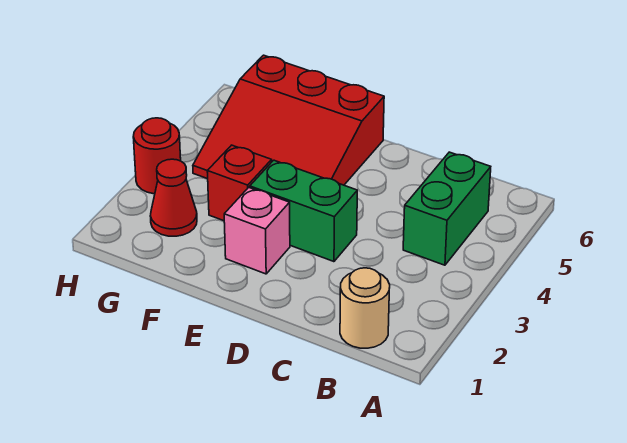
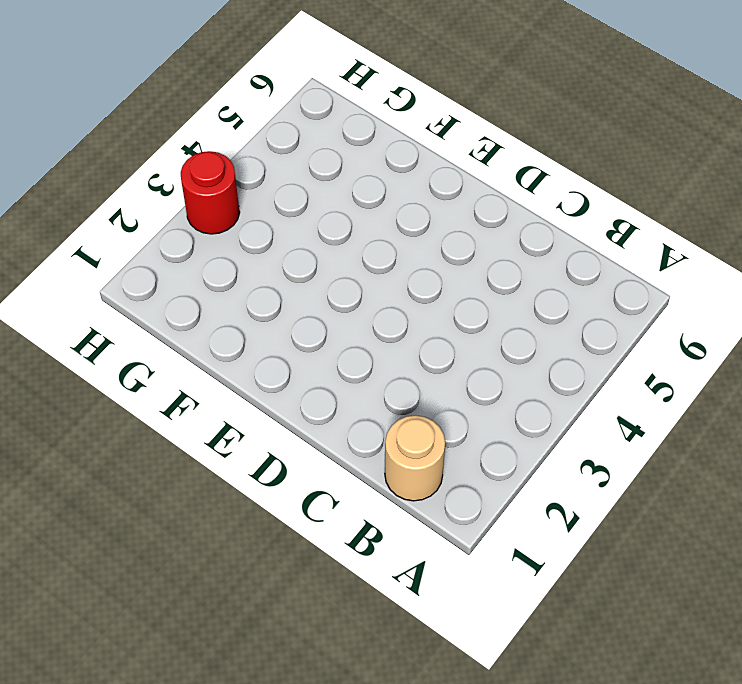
none -> green 1x2 brick [403,152,491,265]
none -> green 1x2 brick [250,160,357,262]

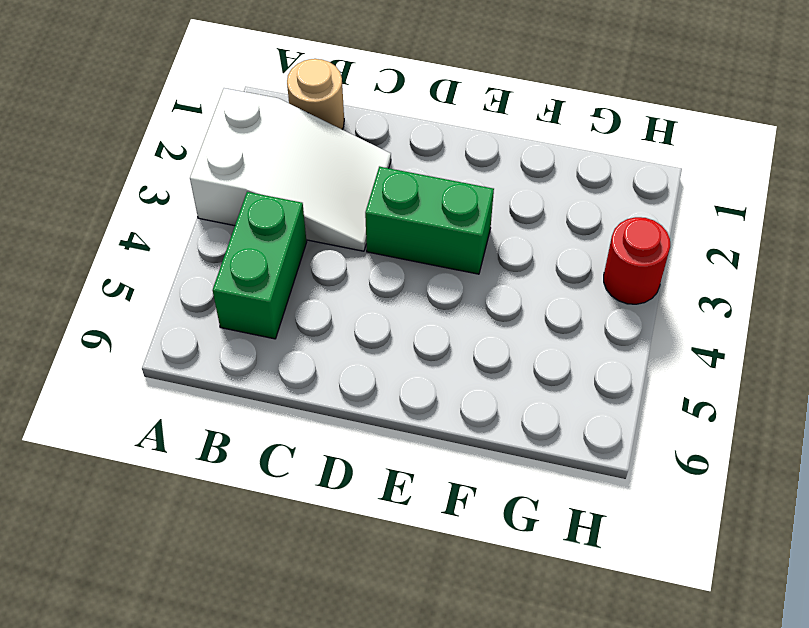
white 2x3 slope [190,88,391,251] -> none
none -> pink 1x1 brick [224,187,290,274]
none -> red 3x3 slope [193,55,384,185]

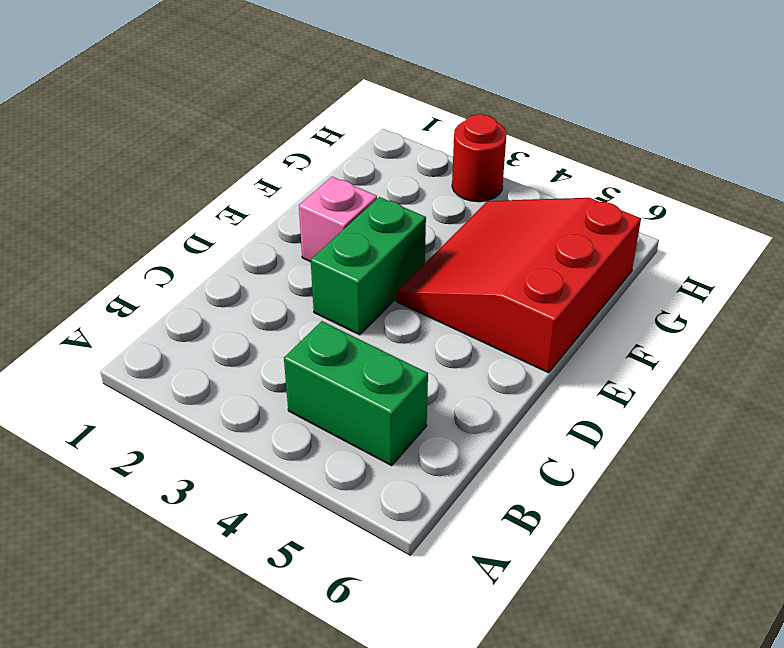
none -> tan 1x1 round brick [340,268,390,348]
none -> red 1x1 brick [207,145,272,221]

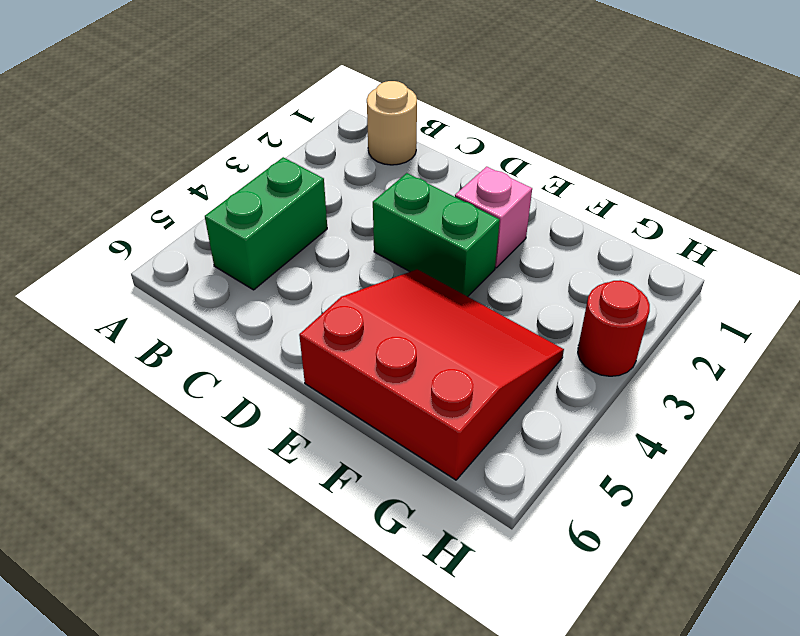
none -> red 1x1 brick [207,145,272,221]
none -> red 1x1 cone [150,159,197,236]

